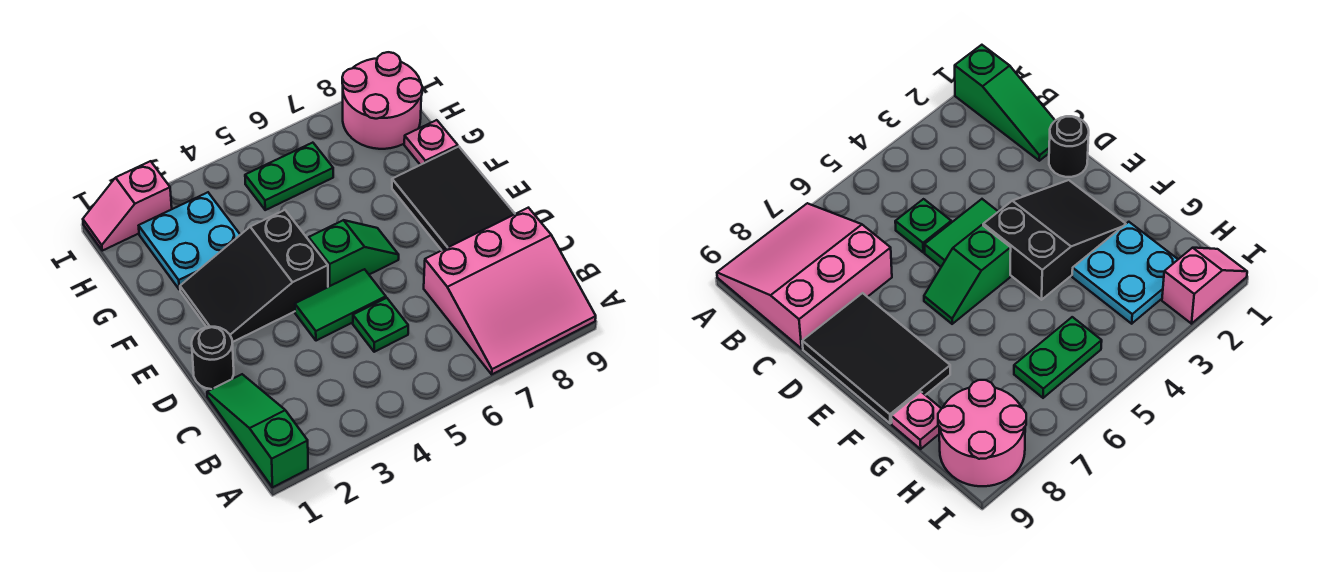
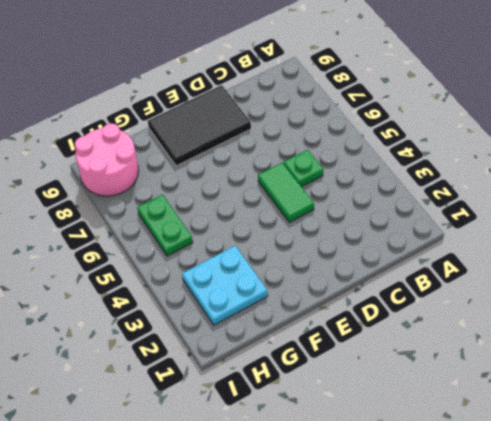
none -> green 1x3 slope [207,374,308,487]
none -> pink 3x3 slope [424,208,596,374]
none -> black 1x1 round brick [192,327,234,389]

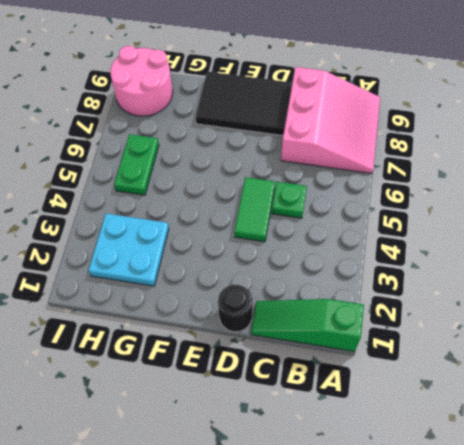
none -> black 2x3 slope [180,210,328,342]
none -> green 1x2 slope [309,220,399,287]
none -> pink 1x1 plate [404,120,458,165]

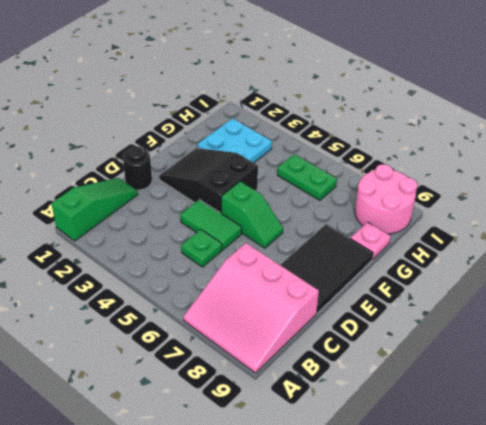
none -> pink 1x2 slope [83,161,172,251]

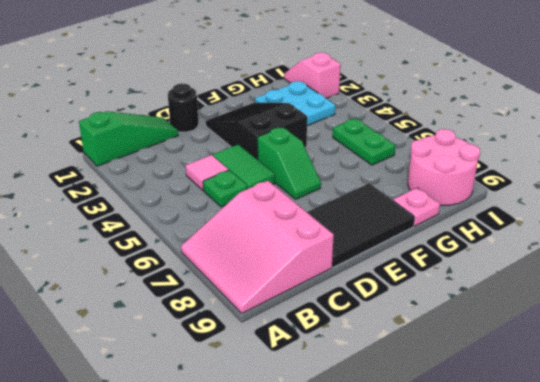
pink 1x1 tile [186,155,229,190] -> none

